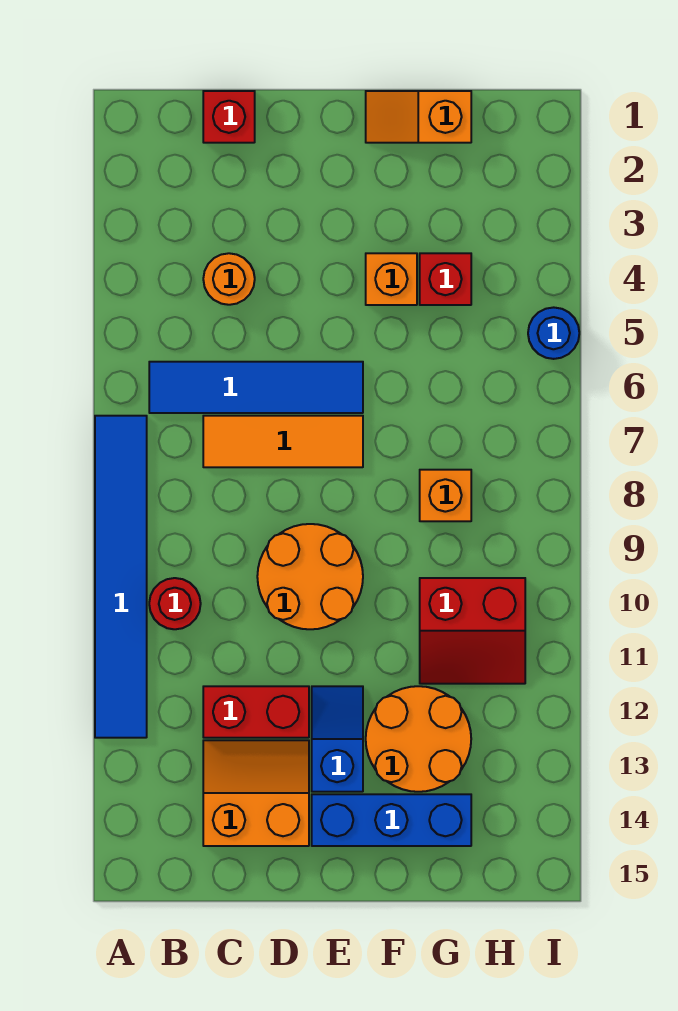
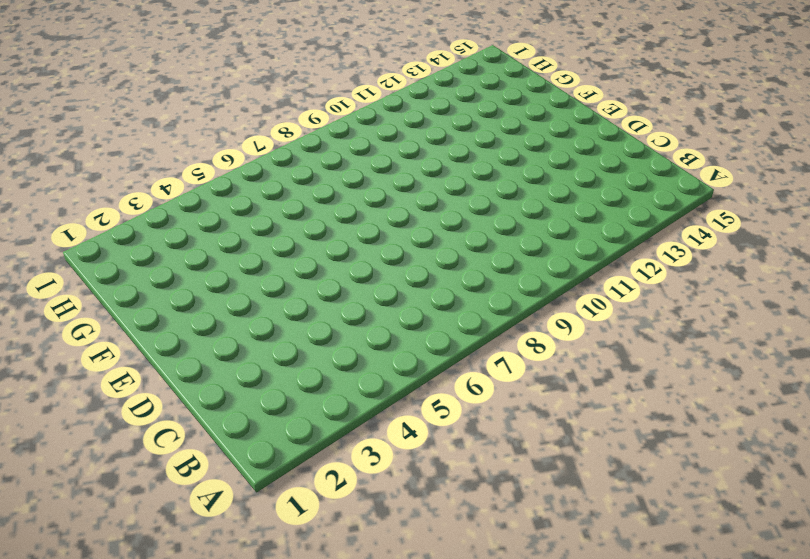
none -> blue 1x6 tile [95,416,147,738]
none -> blue 1x4 tile [149,362,363,413]
none -> red 1x1 round brick [149,578,201,629]

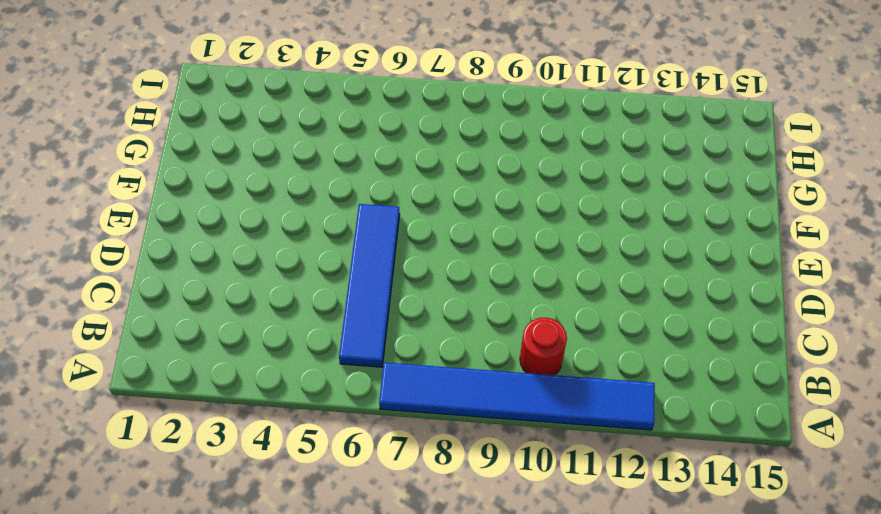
none -> red 1x1 brick [203,91,255,143]
none -> orange 1x1 round brick [203,253,255,305]
none -> orange 1x3 tile [203,416,363,467]

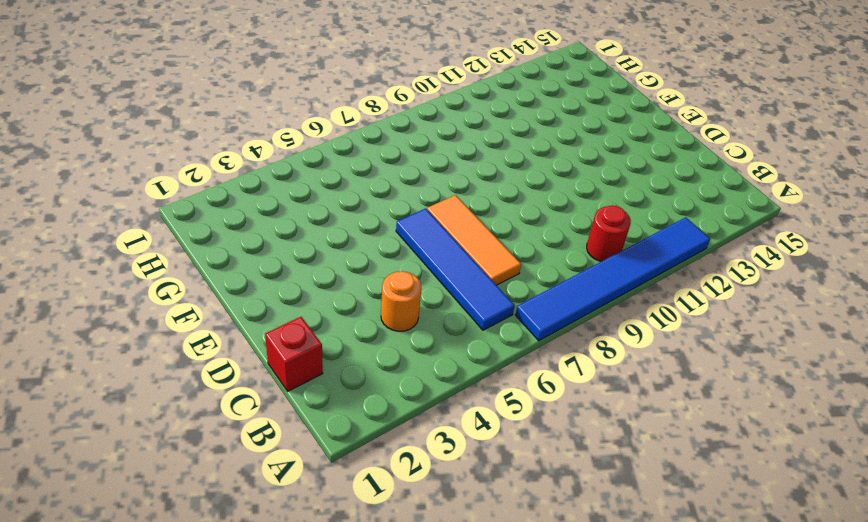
none -> red 1x2 brick [203,686,309,738]
none -> orange 2x2 slope [203,740,309,846]
none -> orange 2x2 round brick [257,524,363,629]

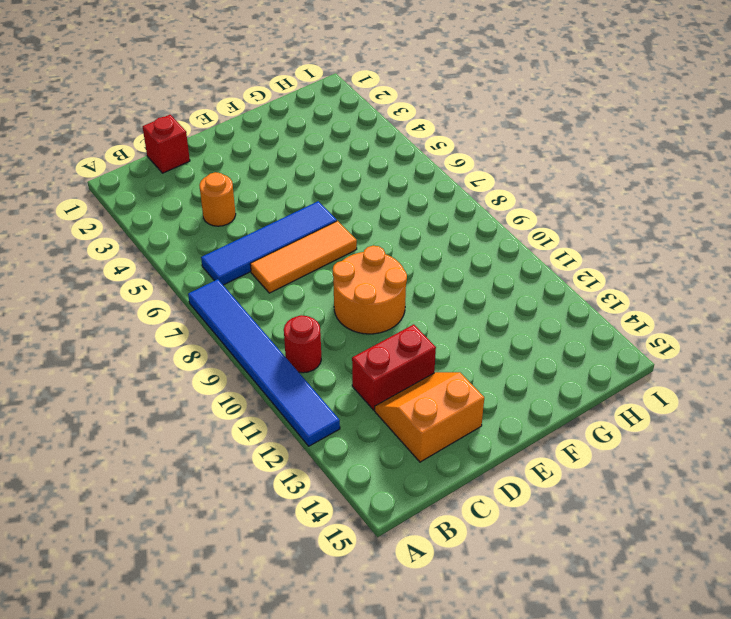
none -> blue 1x2 slope [312,686,363,792]
none -> blue 1x3 brick [312,794,471,846]
none -> orange 1x2 slope [366,91,471,143]

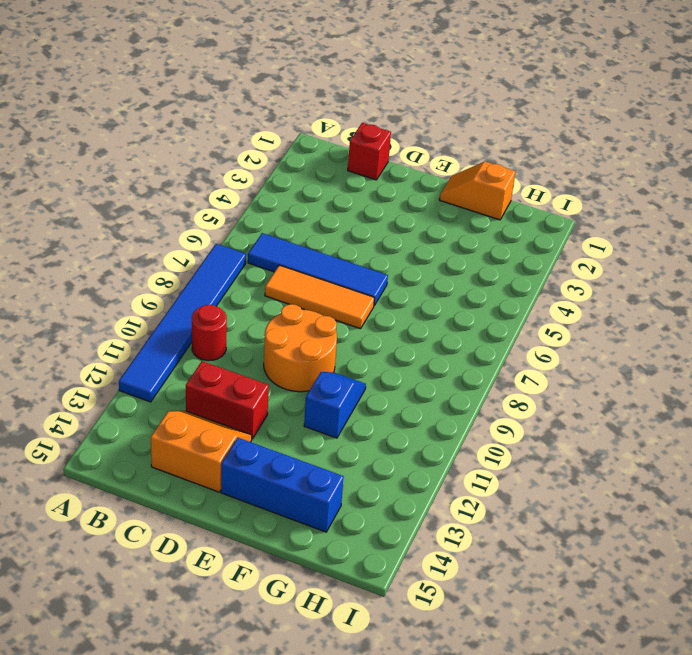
blue 1x2 slope [304,372,366,438] -> blue 1x2 slope moved to [312,686,363,792]
none -> orange 1x1 round brick [203,253,255,305]
none -> orange 1x1 brick [366,253,417,305]
none -> orange 2x2 round brick [366,686,471,792]

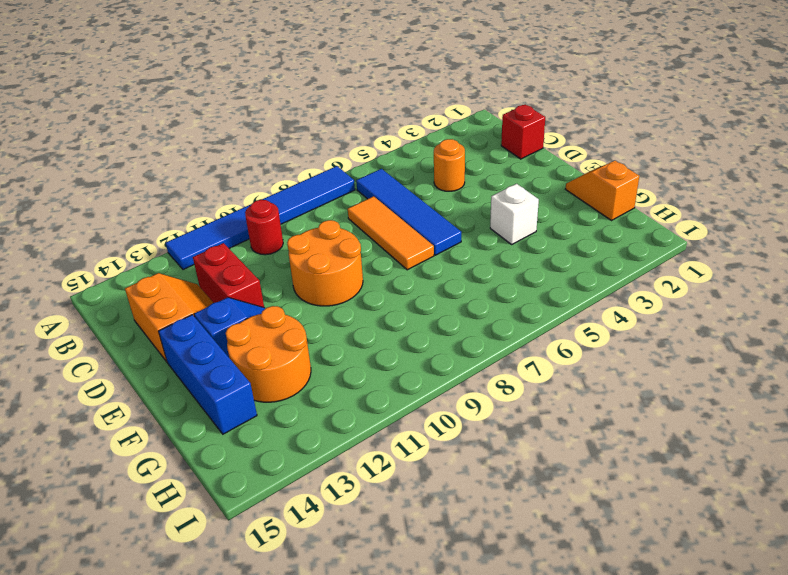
white 1x1 brick [490,184,539,244] -> orange 1x1 brick [366,253,417,305]
none -> red 1x1 brick [420,253,471,305]
none -> orange 1x1 brick [420,470,471,521]
none -> red 2x2 slope [420,578,525,684]

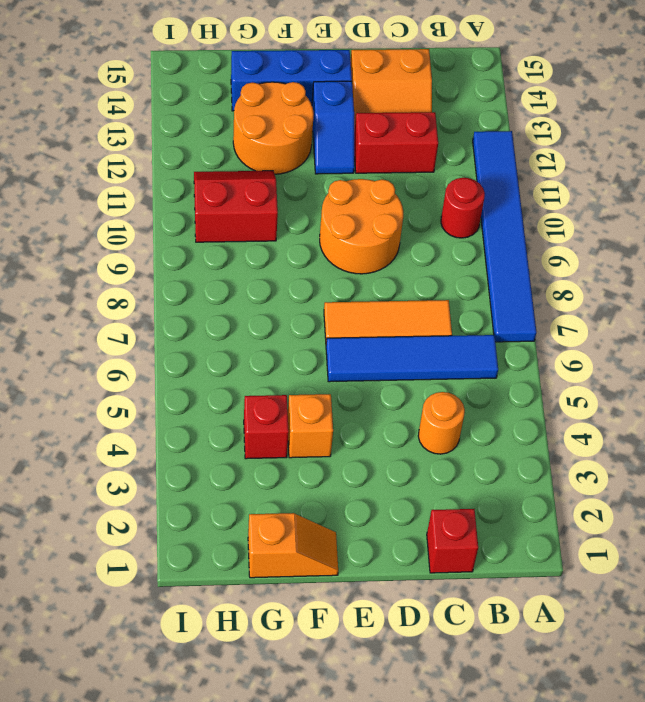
none -> orange 1x1 brick [420,470,471,521]
none -> blue 1x1 round brick [528,307,579,359]

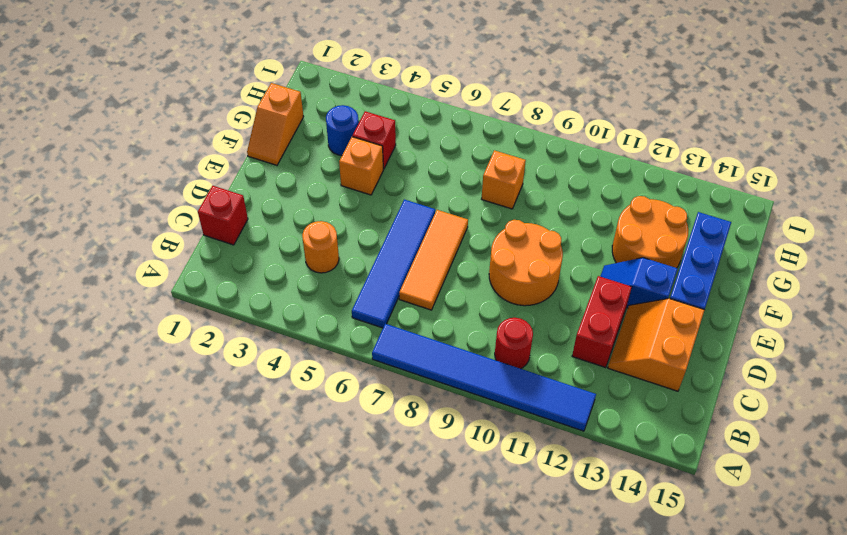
blue 1x1 round brick [326,105,359,156] -> blue 1x1 round brick moved to [528,307,579,359]
none -> red 2x2 slope [420,578,525,684]

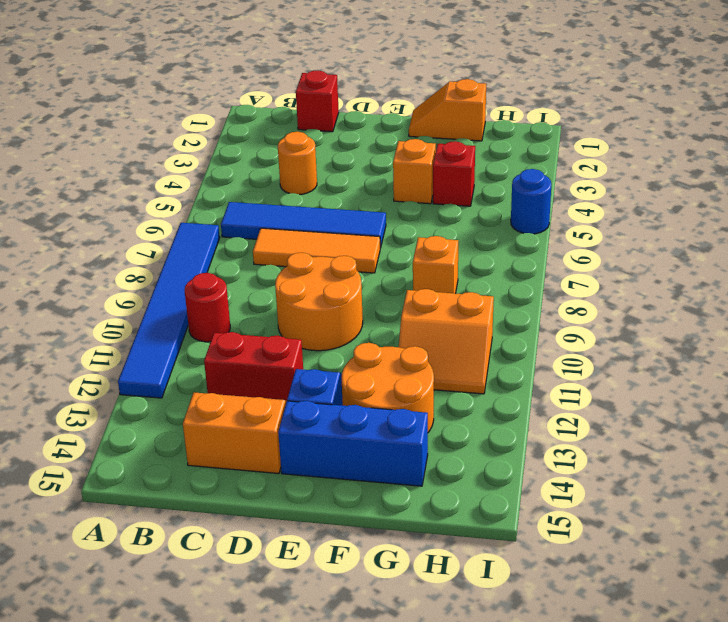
orange 2x2 slope [399,289,494,394] -> red 2x2 slope [420,578,525,684]

